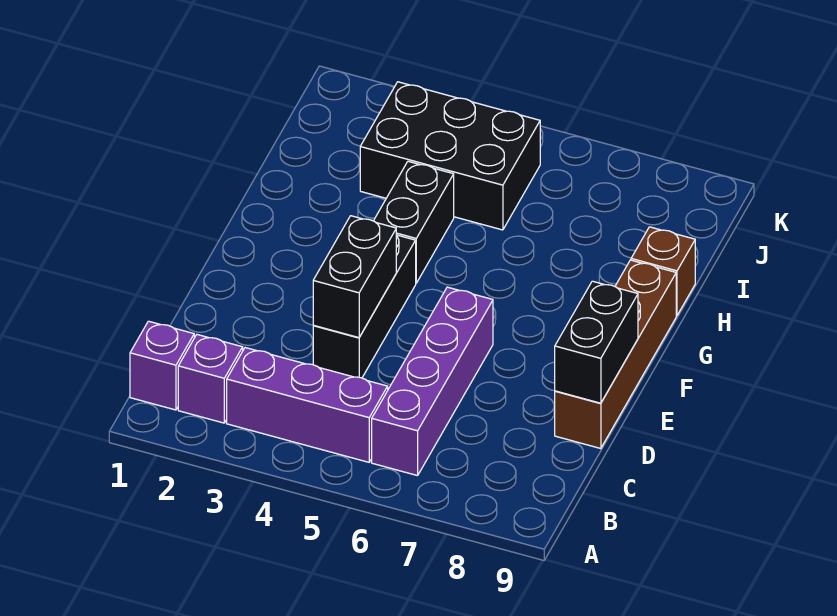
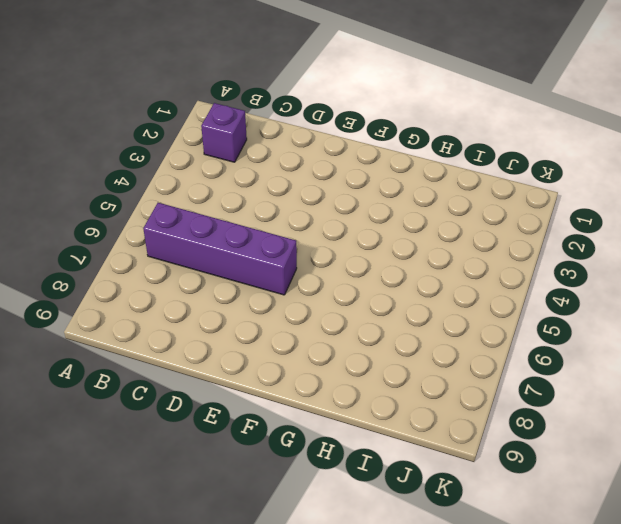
none -> purple 1x1 brick [130,321,194,410]
none -> purple 1x3 brick [227,348,388,462]

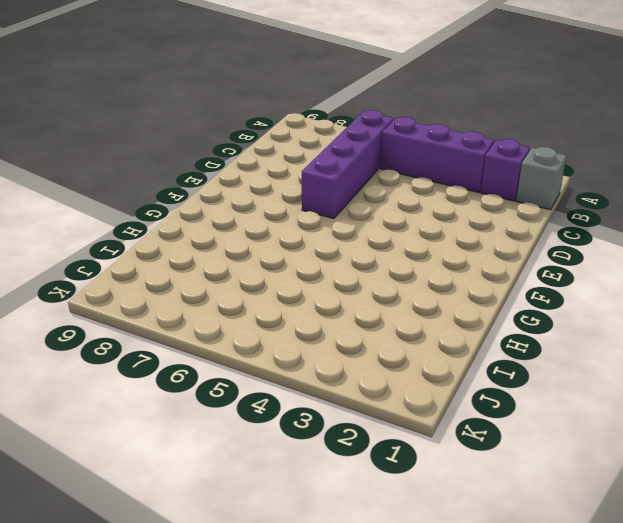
grey 1x1 brick [516,147,566,210] -> purple 1x1 brick [130,321,194,410]
none -> black 1x3 brick [313,235,416,378]
none -> brown 1x4 brick [555,260,676,449]

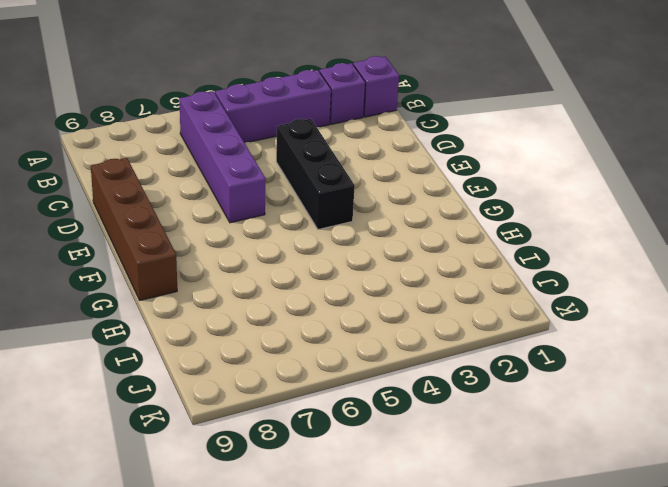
none -> black 1x2 brick [374,161,454,283]
none -> brown 1x1 brick [631,227,695,316]

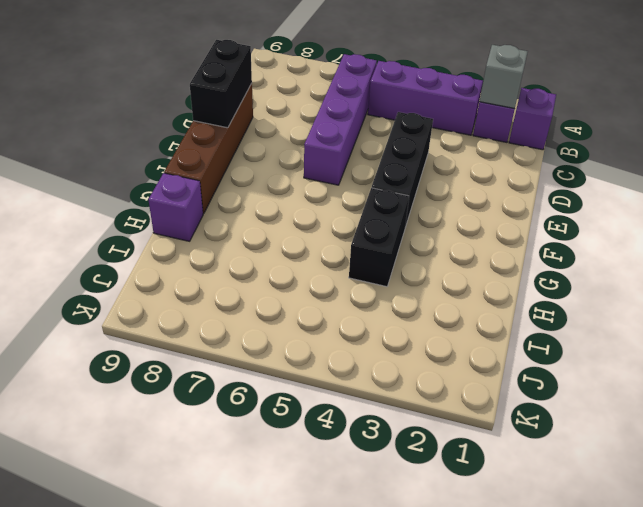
grey 1x1 brick [479,45,528,109] -> none
purple 1x1 brick [148,173,203,241] -> brown 1x1 brick [631,227,695,316]
none -> black 2x3 brick [360,82,540,230]
none -> black 1x2 brick [313,216,396,338]

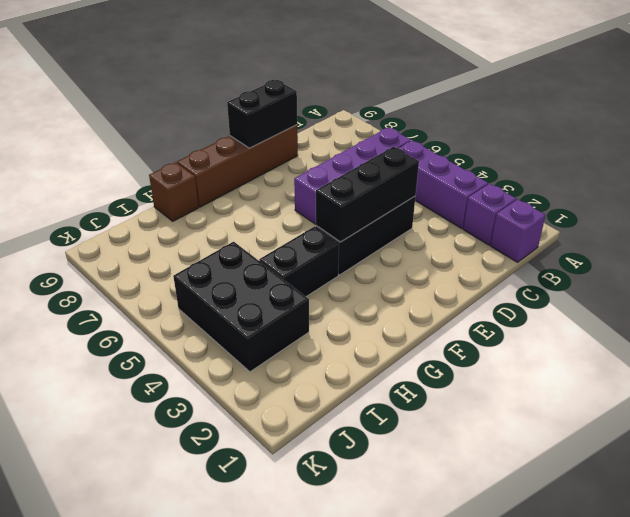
black 1x3 brick [316,147,419,242] -> black 1x2 brick [313,216,396,338]

